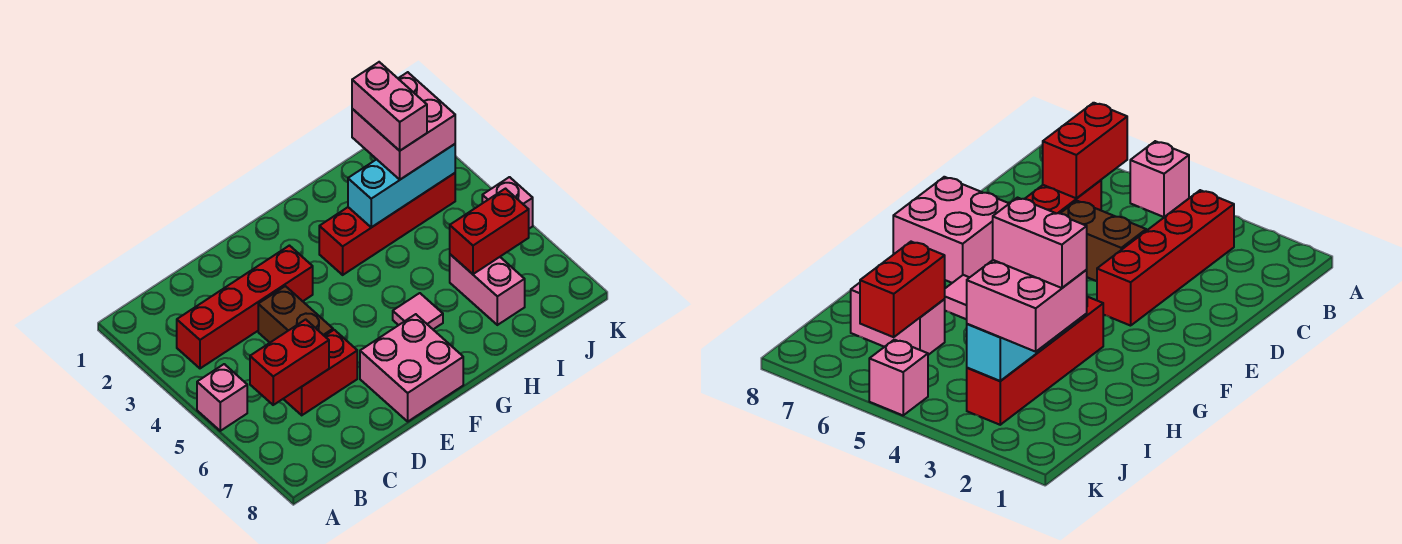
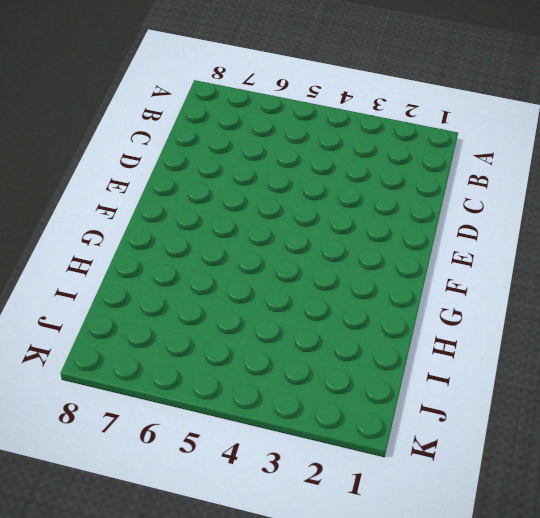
none -> pink 1x1 brick [197,364,247,431]
none -> red 1x4 brick [177,246,313,368]
none -> red 1x2 brick [284,330,357,415]

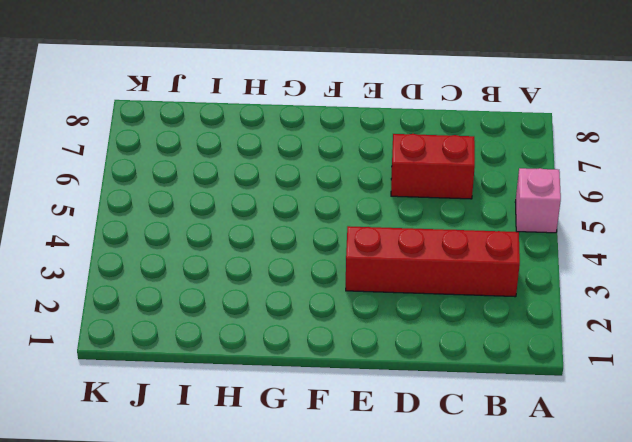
none -> brown 1x2 brick [258,286,333,343]
none -> pink 2x2 brick [360,314,463,421]
none -> red 1x4 brick [319,173,455,275]

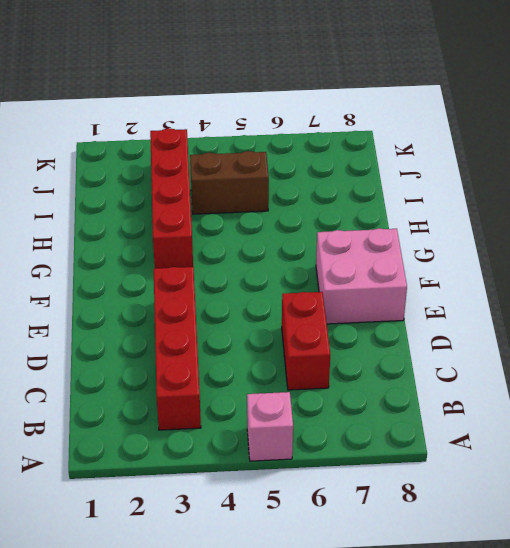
brown 1x2 brick [190,151,269,214] -> brown 1x2 brick moved to [258,286,333,343]
none -> pink 1x1 tile [393,293,443,329]
none -> pink 1x2 brick [450,254,525,325]
none -> pink 1x1 brick [482,177,533,229]

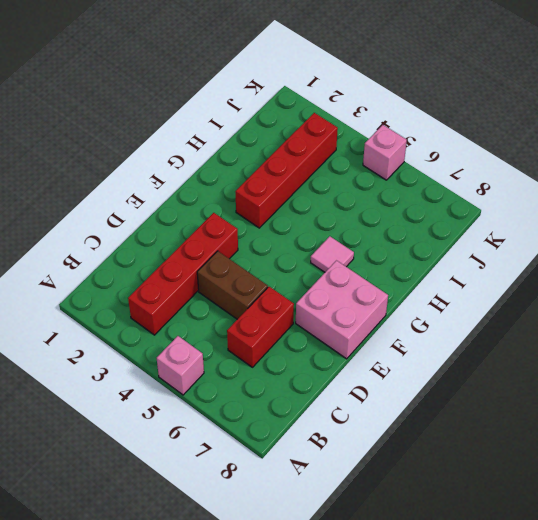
none -> pink 1x2 brick [450,254,525,325]
none -> red 1x2 brick [250,319,329,405]
none -> cyan 1x3 brick [348,144,455,227]

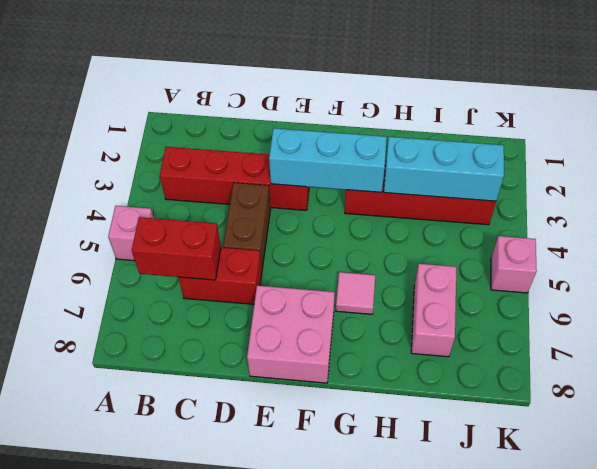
cyan 1x3 brick [269,128,387,192] -> none
none -> red 1x2 brick [450,189,529,274]
none -> pink 2x2 brick [352,72,455,180]
none -> pink 1x2 brick [352,62,427,151]

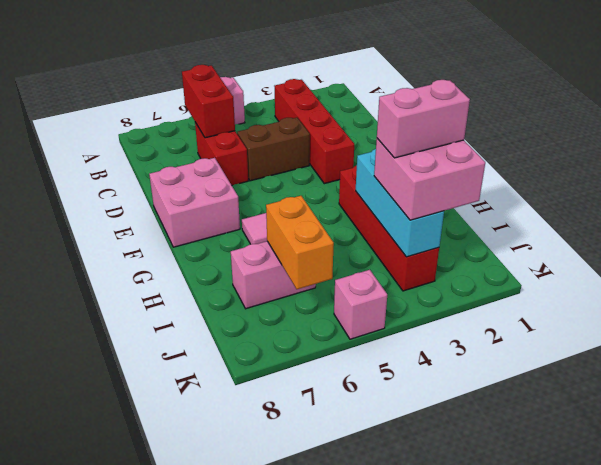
orange 1x2 brick [266,196,334,289] -> red 1x2 brick [450,189,529,274]

